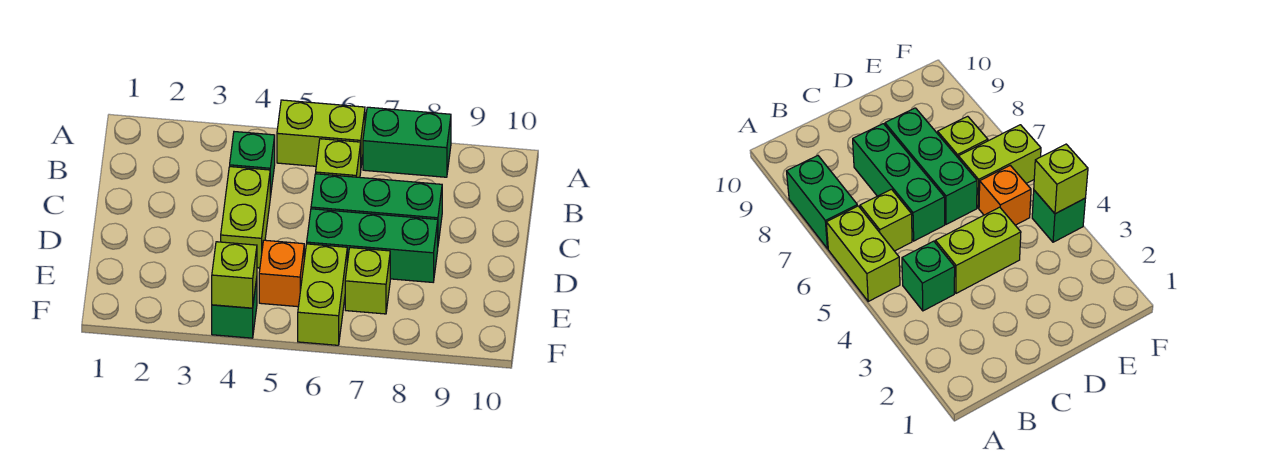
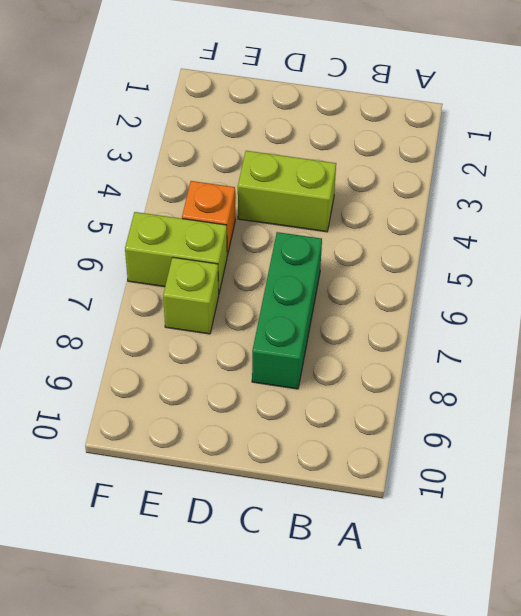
none -> lime 1x2 brick [277,100,365,166]
none -> green 1x2 brick [363,107,451,177]
none -> green 1x1 brick [230,132,275,197]

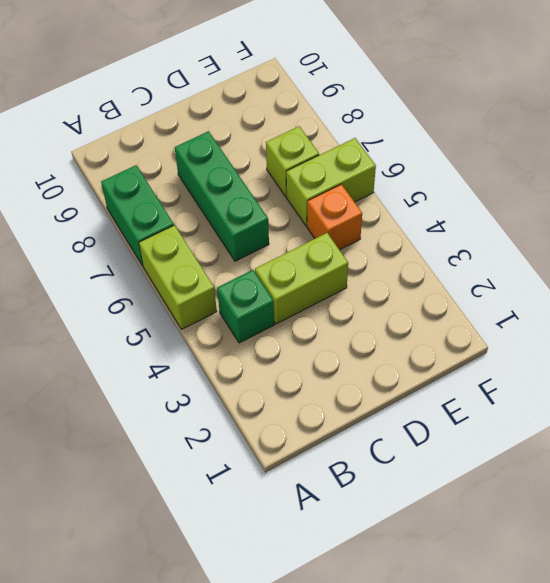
none -> lime 1x1 brick [316,139,361,177]
none -> green 1x3 brick [307,209,438,282]
none -> green 1x1 brick [212,279,257,338]

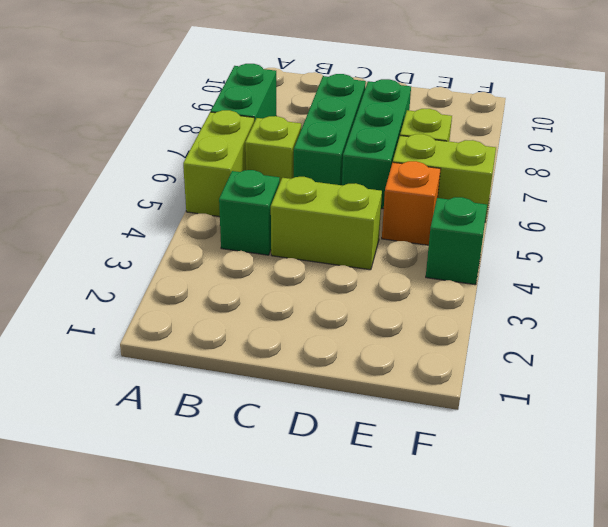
none -> lime 1x1 brick [212,242,257,308]

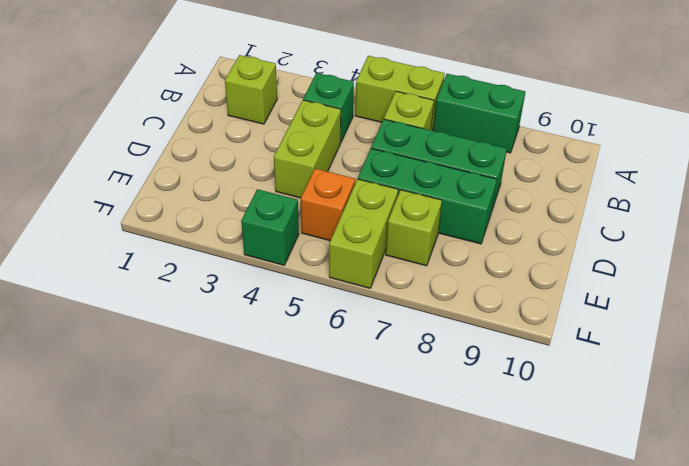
lime 1x1 brick [225,55,277,124] -> lime 1x1 brick moved to [212,242,257,308]

